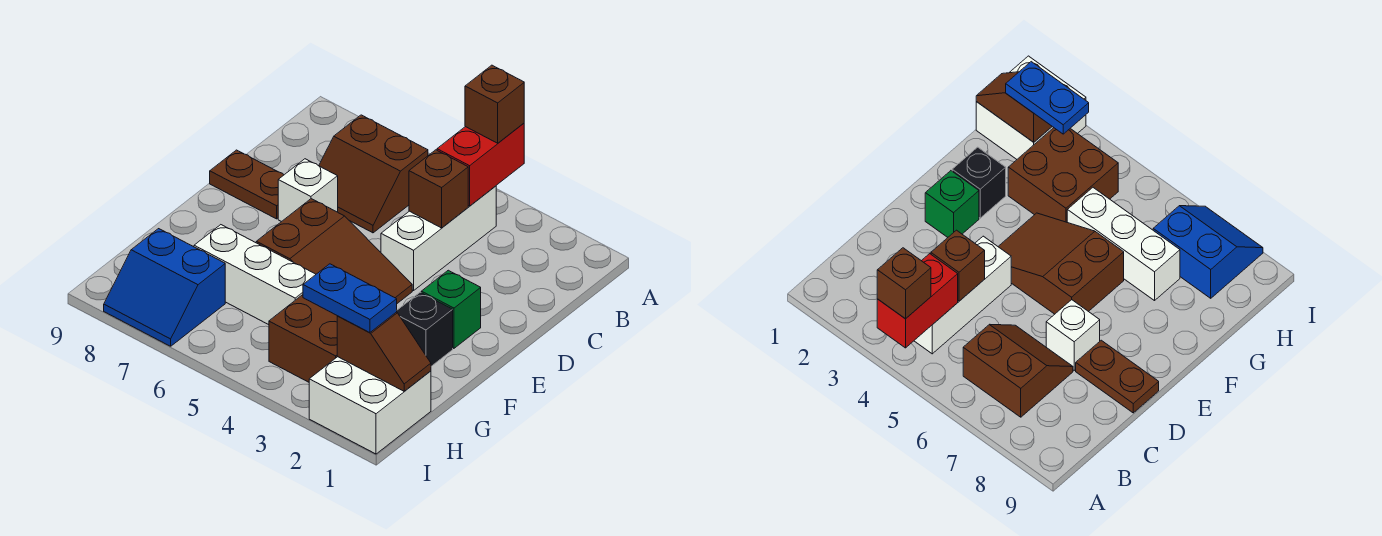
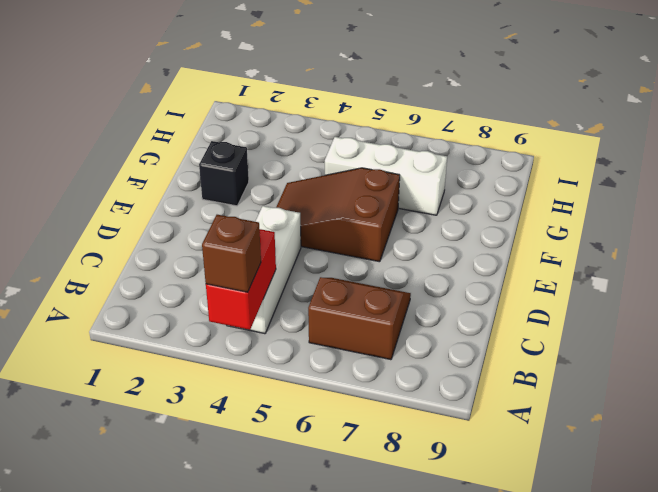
none -> white 1x1 brick [278,159,338,222]
none -> brown 1x2 plate [210,150,284,219]
none -> green 1x1 brick [421,270,481,348]

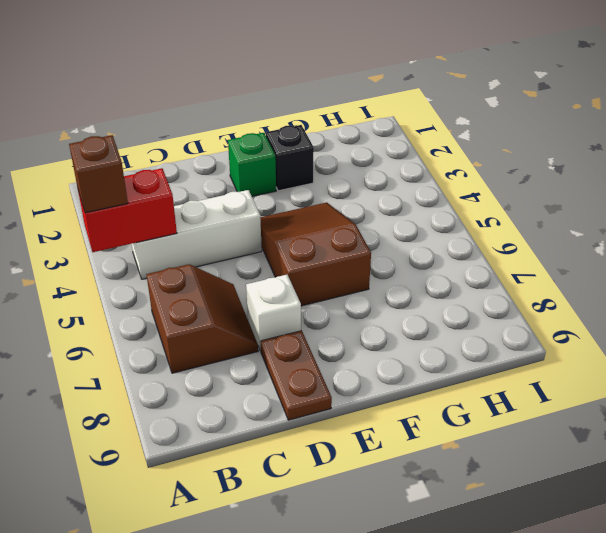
none -> brown 2x2 brick [269,295,337,382]
none -> white 1x3 brick [194,225,316,325]
none -> white 2x2 brick [309,357,431,454]

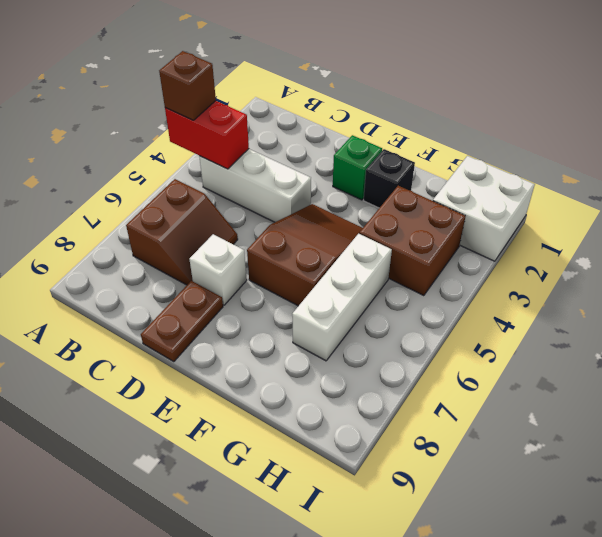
none -> blue 2x2 slope [104,229,225,346]
none -> brown 1x1 brick [409,150,468,228]
none -> brown 1x2 slope [337,312,431,391]

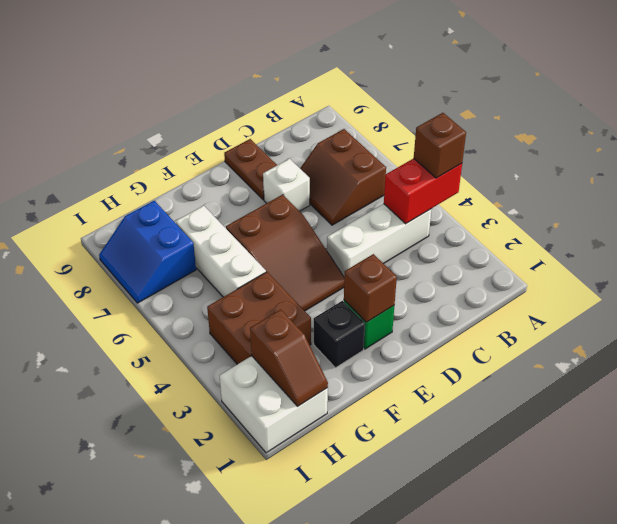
brown 1x1 brick [344,254,397,322] -> brown 1x1 brick moved to [409,150,468,228]
none -> blue 1x2 plate [303,264,397,333]

